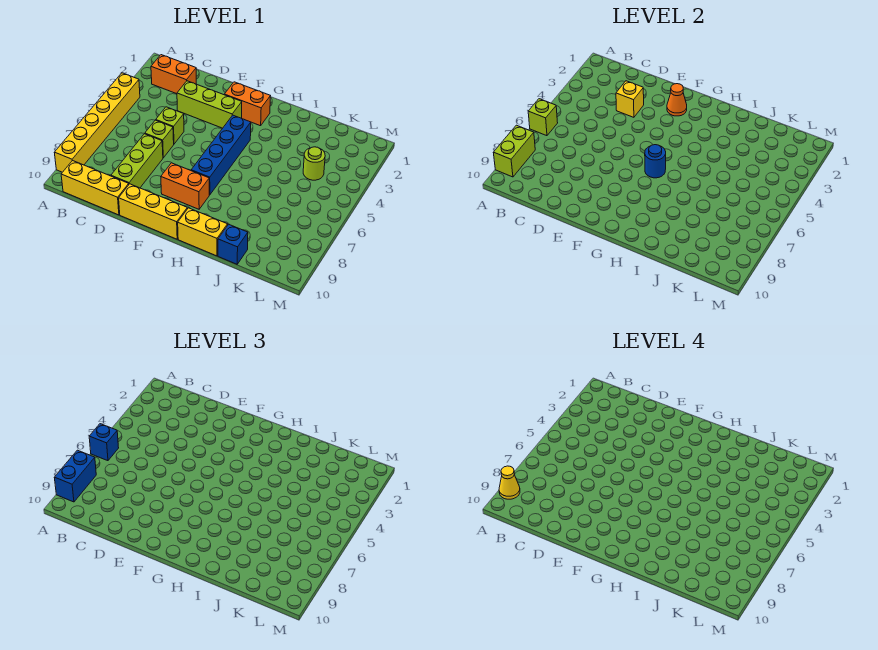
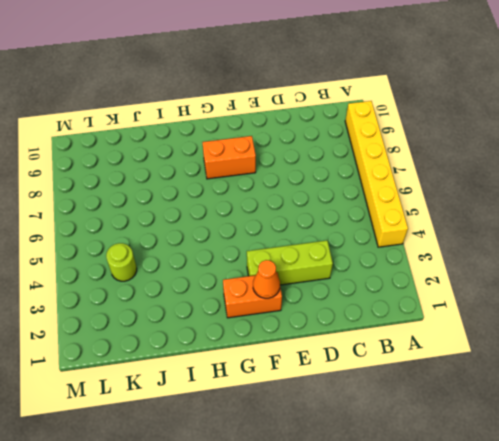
none -> orange 1x2 brick [151,55,196,94]
none -> yellow 1x3 brick [61,160,129,215]
none -> lime 1x1 brick [156,107,184,144]

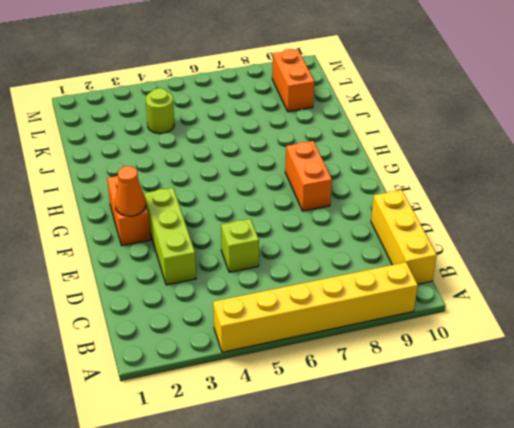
orange 1x2 brick [272,49,314,112] -> orange 1x2 brick moved to [151,55,196,94]
none -> lime 1x1 brick [145,120,174,158]
none -> lime 1x3 brick [111,134,163,188]
none -> yellow 1x3 brick [119,184,187,239]

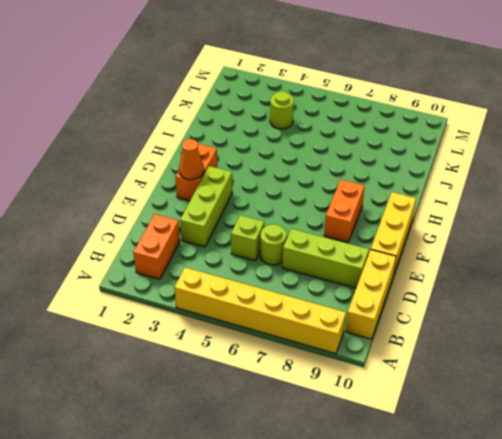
lime 1x1 round brick [260,224,287,265] -> lime 1x1 brick [145,120,174,158]
none -> blue 1x4 brick [191,115,251,195]
none -> yellow 1x2 brick [178,208,228,256]
none -> blue 1x1 brick [218,224,248,264]

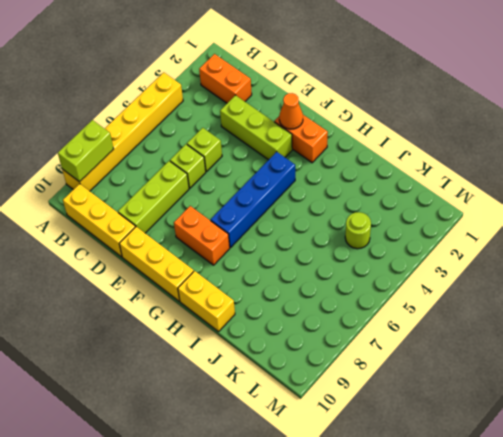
none -> blue 1x1 brick [218,224,248,264]
none -> lime 1x1 brick [528,99,558,136]
none -> yellow 1x1 brick [616,81,644,117]

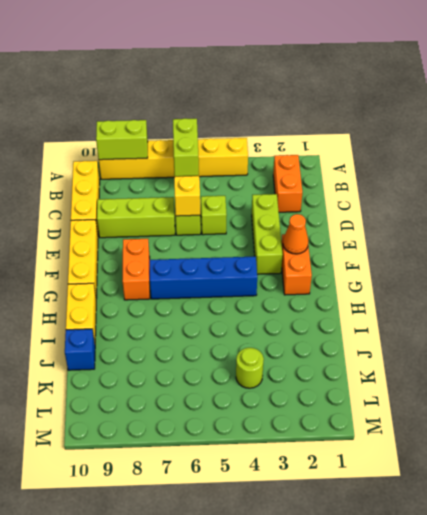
lime 1x2 brick [173,118,199,176] -> lime 1x1 brick [528,99,558,136]
yellow 1x1 brick [174,176,200,216] -> yellow 1x1 brick moved to [616,81,644,117]
none -> blue 1x1 round brick [645,145,666,178]
none -> blue 1x1 brick [89,424,119,461]
none -> blue 1x2 brick [54,450,96,502]

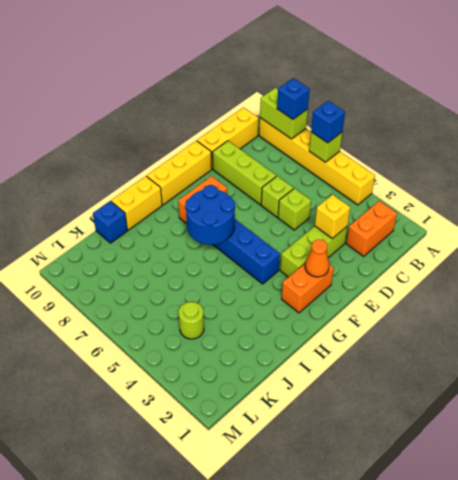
blue 1x1 brick [277,78,310,119] -> blue 1x2 brick [54,450,96,502]
blue 2x2 round brick [185,185,235,245] -> blue 1x1 round brick [645,145,666,178]
none -> yellow 1x1 cone [499,466,520,499]

